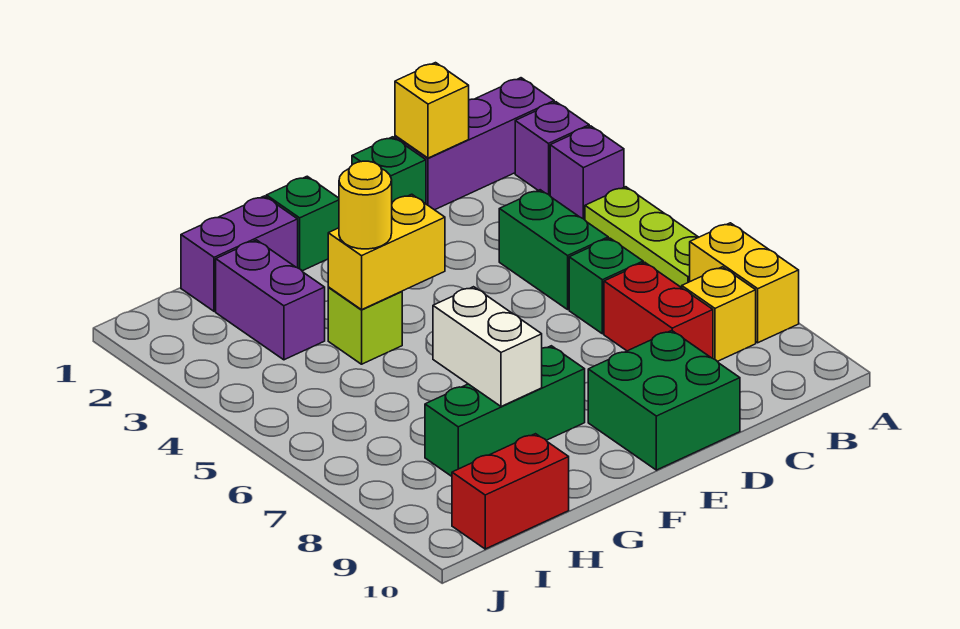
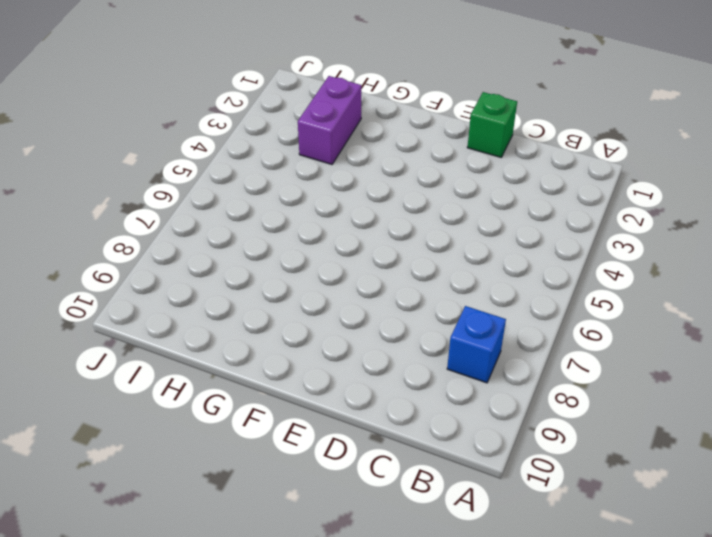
blue 1x1 brick [447,306,506,383] -> yellow 1x1 brick [682,267,756,361]
none -> purple 1x3 brick [395,78,554,210]
none -> purple 1x1 brick [515,102,589,195]
none -> purple 1x1 brick [550,126,624,220]

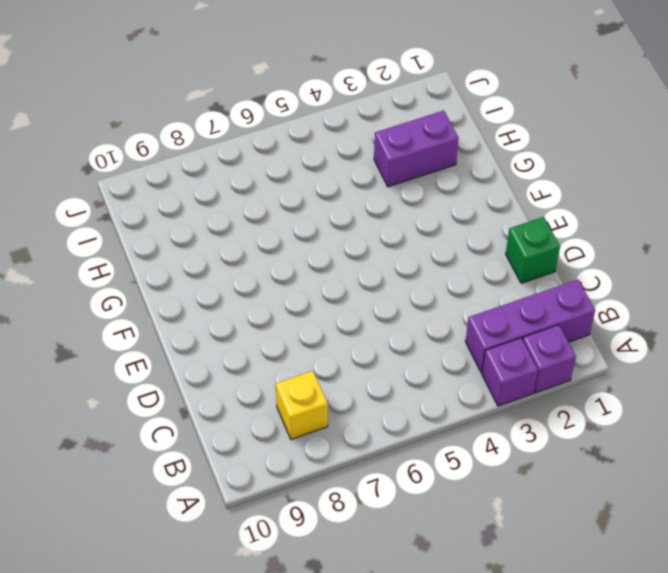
purple 1x3 brick [465,280,595,373] -> purple 1x3 brick turned to [395,78,554,210]
none -> lime 1x3 plate [585,187,699,288]
none -> yellow 1x2 brick [690,223,799,343]
none -> green 1x2 brick [499,190,608,309]

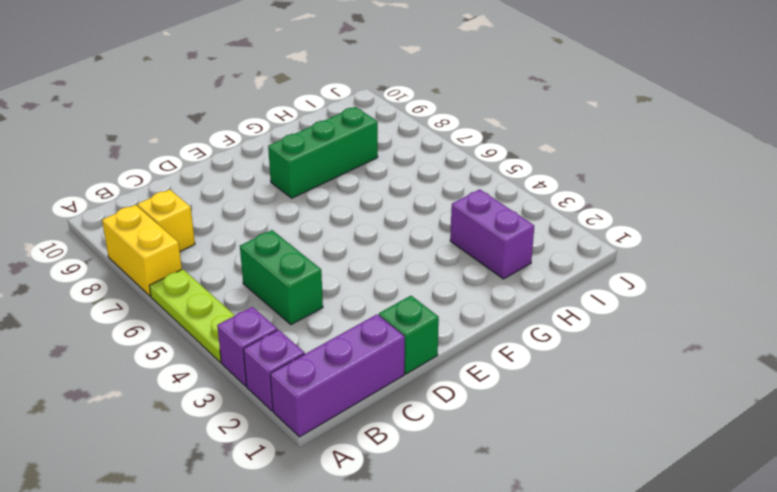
none -> green 1x1 brick [569,238,643,334]
none -> red 1x2 brick [604,262,713,358]
none -> green 2x2 brick [588,331,740,470]

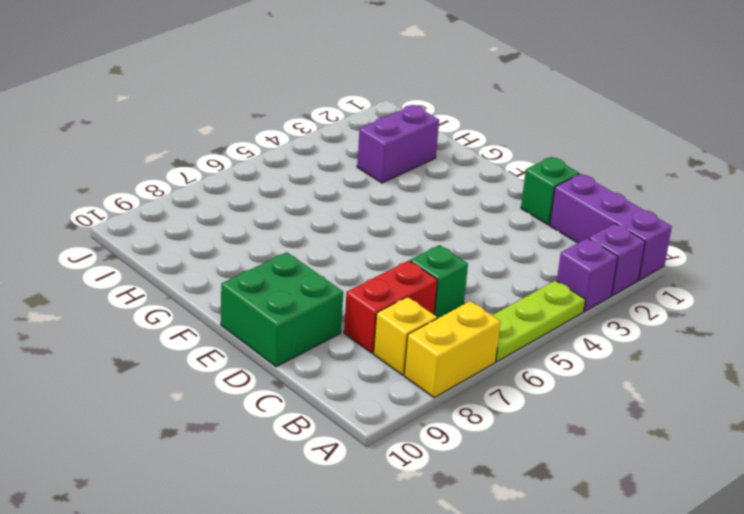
none -> green 1x2 brick [499,190,608,309]
none -> green 1x1 brick [266,176,339,271]
none -> green 1x3 brick [425,346,585,476]

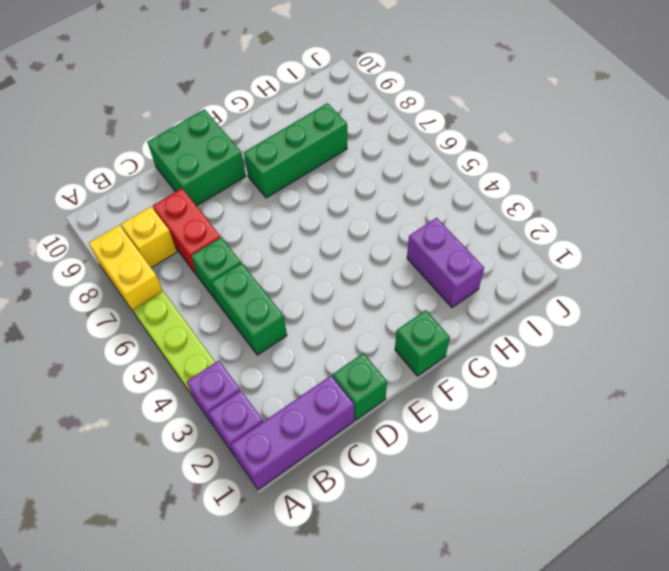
none -> purple 1x2 brick [181,196,298,311]
none -> lime 1x1 brick [328,288,402,364]
none -> red 1x2 brick [452,434,569,549]

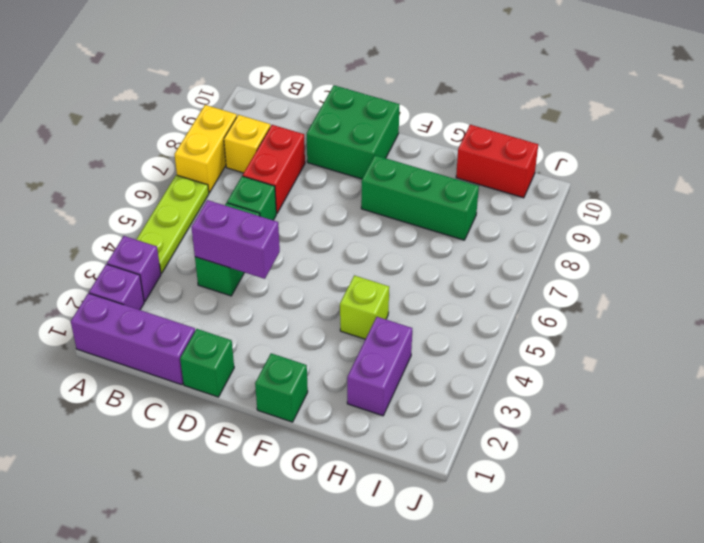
purple 1x2 brick [191,200,280,279] -> purple 1x2 brick moved to [181,196,298,311]
none -> yellow 1x1 brick [395,63,469,158]
none -> yellow 1x2 brick [328,194,445,310]
none -> white 1x2 brick [433,287,542,406]

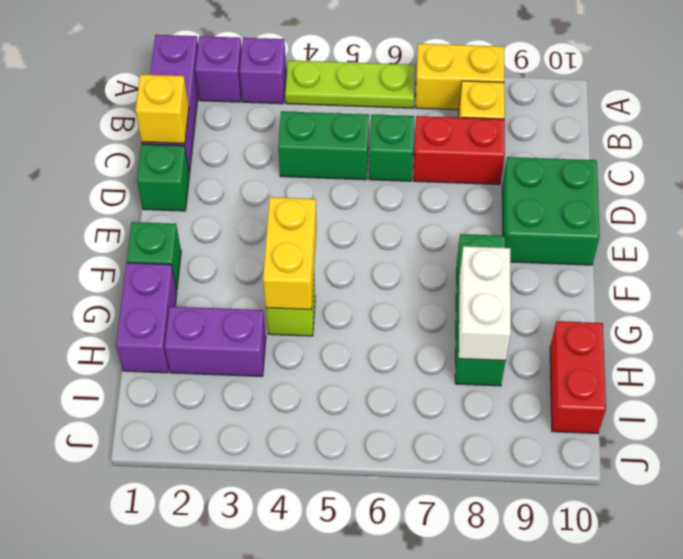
white 1x2 brick [459,246,511,360] -> white 1x2 brick turned to [433,287,542,406]
none -> yellow 1x1 round brick [339,161,392,249]

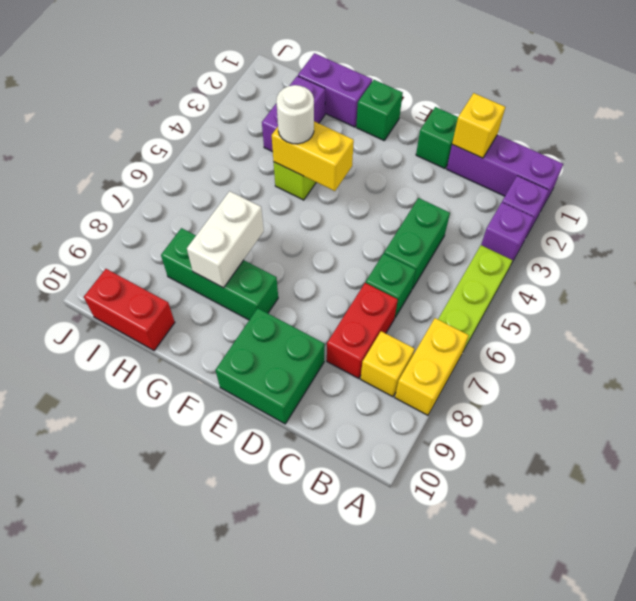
white 1x1 round brick [276,85,314,144] -> yellow 1x1 round brick [339,161,392,249]

